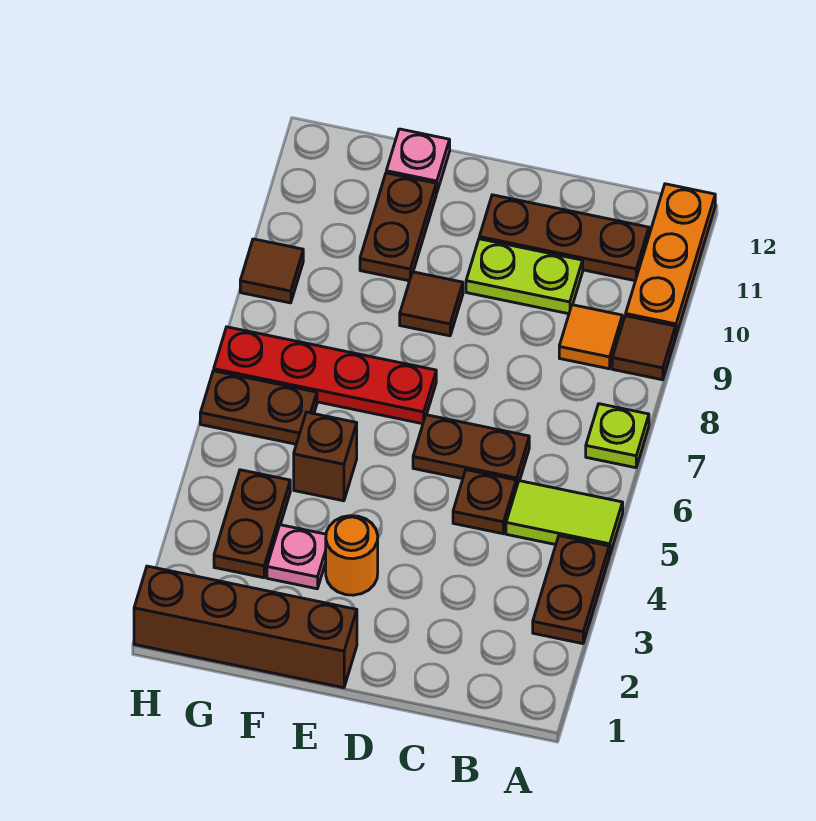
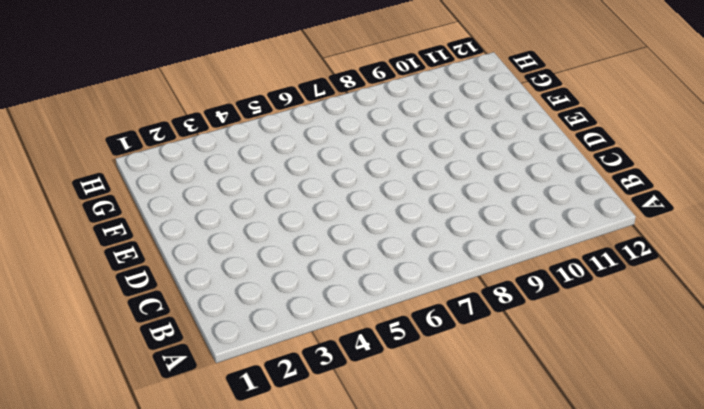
none -> brown 1x2 plate [533,536,609,644]
none -> lime 1x2 tile [506,481,623,556]
none -> lime 1x1 plate [586,404,649,468]

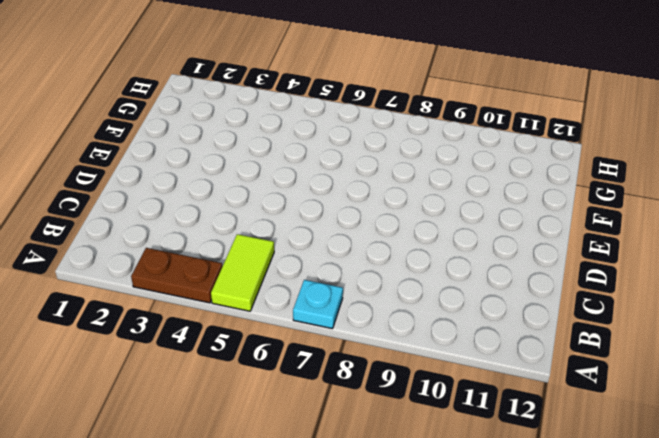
cyan 1x1 plate [293,280,343,329] -> lime 1x1 plate [586,404,649,468]
none -> brown 1x1 tile [612,316,676,380]
none -> orange 1x3 plate [626,184,715,335]
none -> orange 1x1 tile [559,305,622,369]

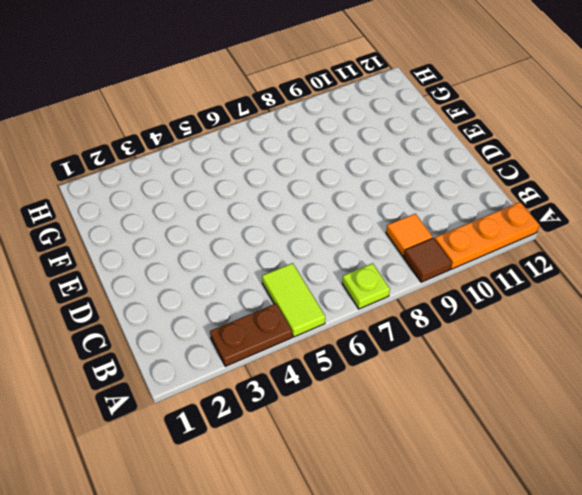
none -> brown 1x3 plate [479,195,649,281]
none -> brown 1x1 plate [453,470,516,534]
none -> brown 1x2 plate [413,415,529,488]

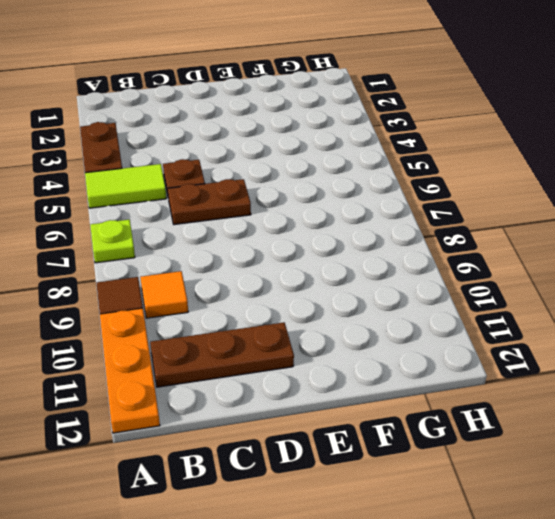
none -> lime 1x2 plate [466,239,583,314]
none -> brown 1x4 brick [134,566,357,688]
none -> orange 1x1 round brick [326,516,378,595]

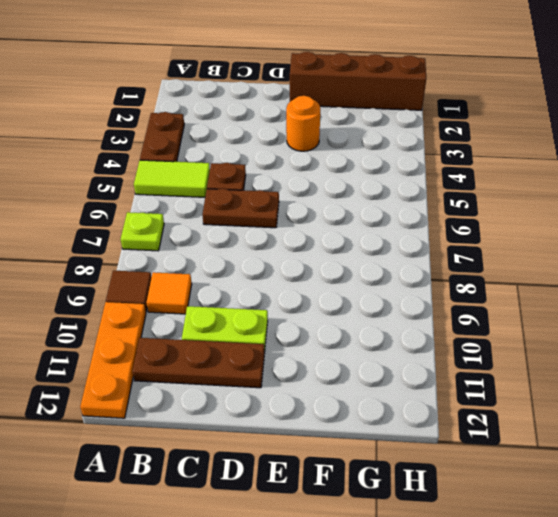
none -> red 1x4 plate [214,327,436,424]
none -> brown 1x1 tile [400,272,463,336]
none -> pink 1x1 plate [267,525,326,589]

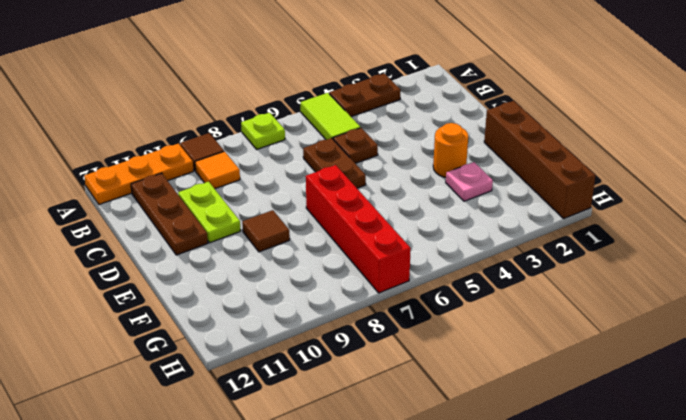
red 1x4 brick [306,165,411,293] -> red 1x4 plate [214,327,436,424]
none -> brown 1x1 brick [294,412,357,501]
none -> brown 1x2 plate [360,173,436,281]
none -> pink 1x1 plate [386,129,450,193]

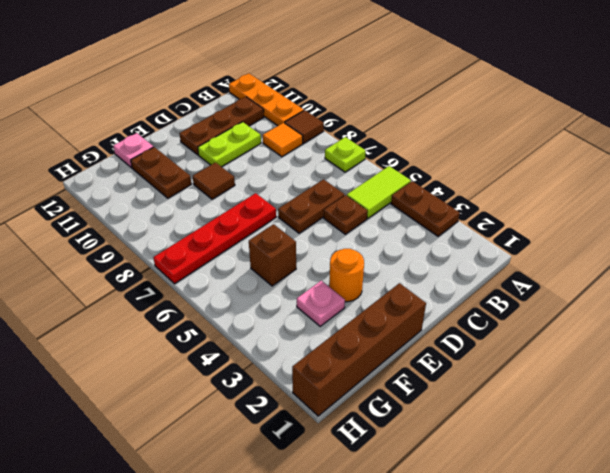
none -> brown 1x2 plate [214,470,290,578]
none -> brown 1x2 plate [200,371,317,444]
none -> brown 1x1 tile [240,239,303,303]

